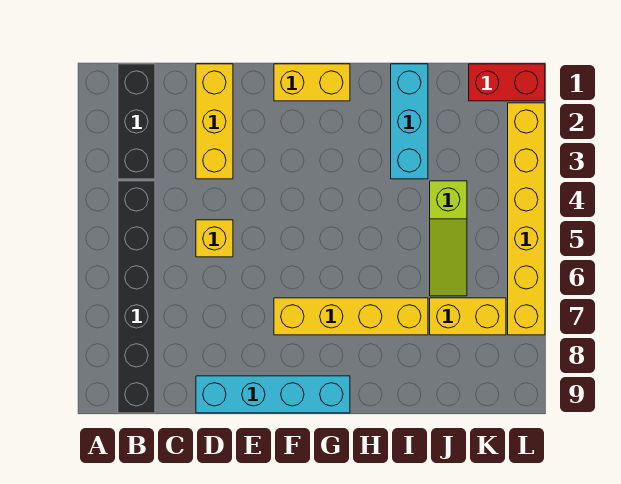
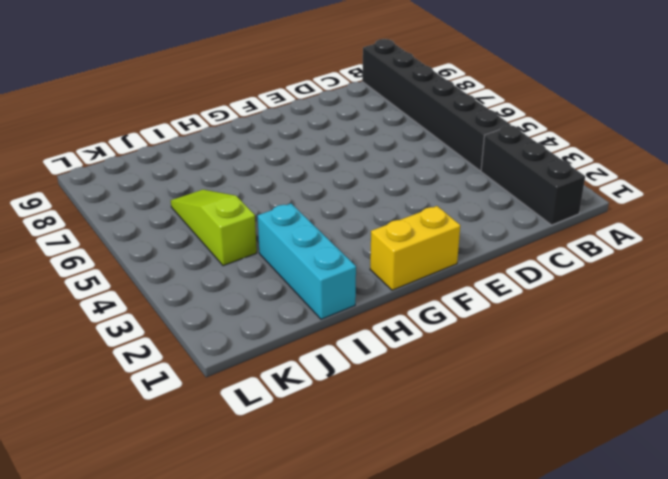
none -> yellow 1x3 brick [196,64,233,179]
none -> yellow 1x1 brick [196,220,233,257]
none -> cyan 1x4 brick [196,376,350,413]

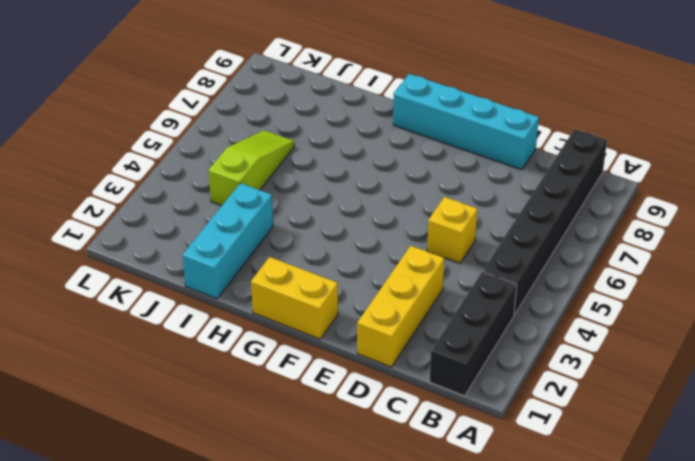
none -> yellow 1x4 brick [274,298,428,335]
none -> yellow 1x2 brick [430,298,506,335]
none -> red 1x2 brick [469,64,545,101]

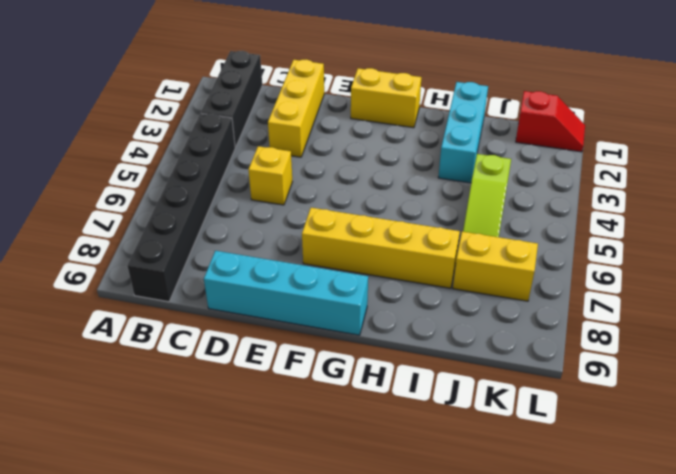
red 1x2 slope [516,91,585,152] -> red 1x2 brick [469,64,545,101]
none -> yellow 1x6 brick [508,103,545,335]

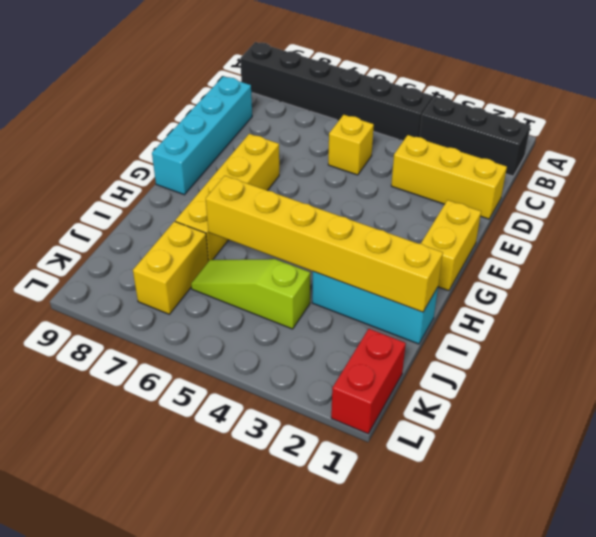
yellow 1x6 brick [206,176,443,312] -> yellow 1x6 brick moved to [508,103,545,335]

